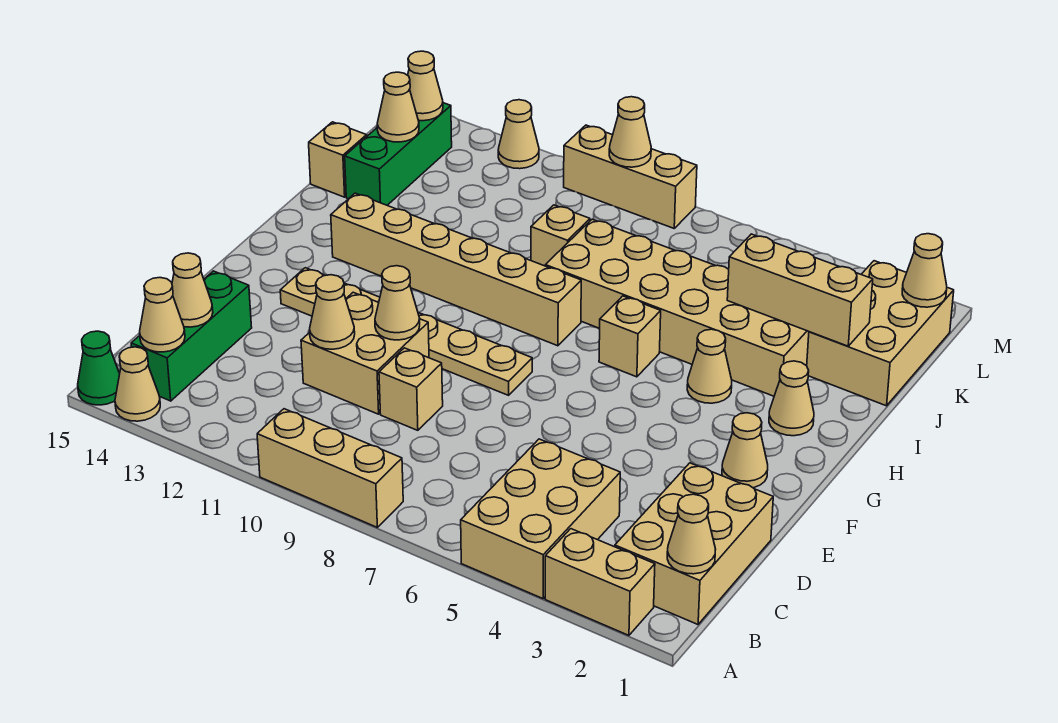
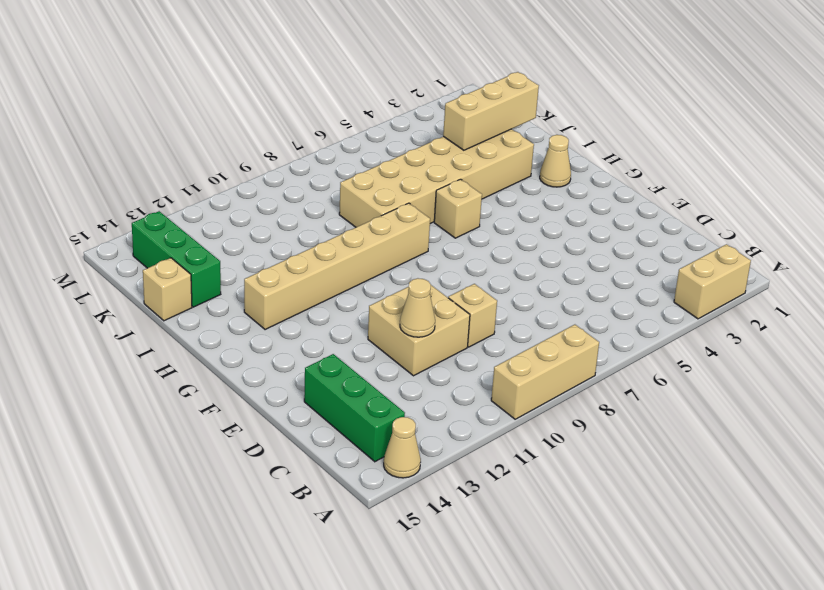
none -> tan 2x3 brick [461,439,620,599]
none -> green 1x1 cone [78,331,120,405]
none -> tan 2x3 brick [615,463,773,624]
none -> tan 1x1 cone [722,413,768,488]

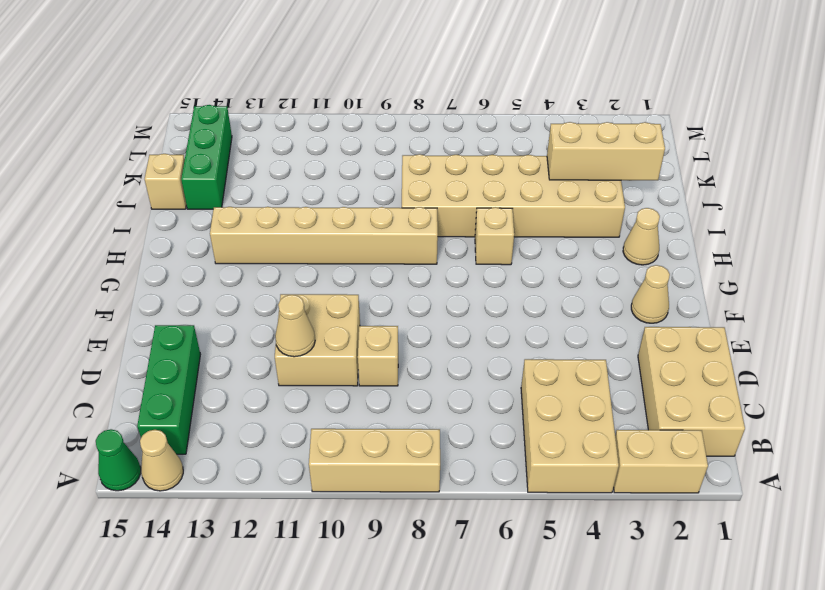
none -> tan 1x6 plate [280,268,532,395]
none -> tan 1x1 cone [687,329,732,403]
none -> tan 2x3 brick [807,261,954,406]
none -> tan 1x1 brick [531,205,590,266]

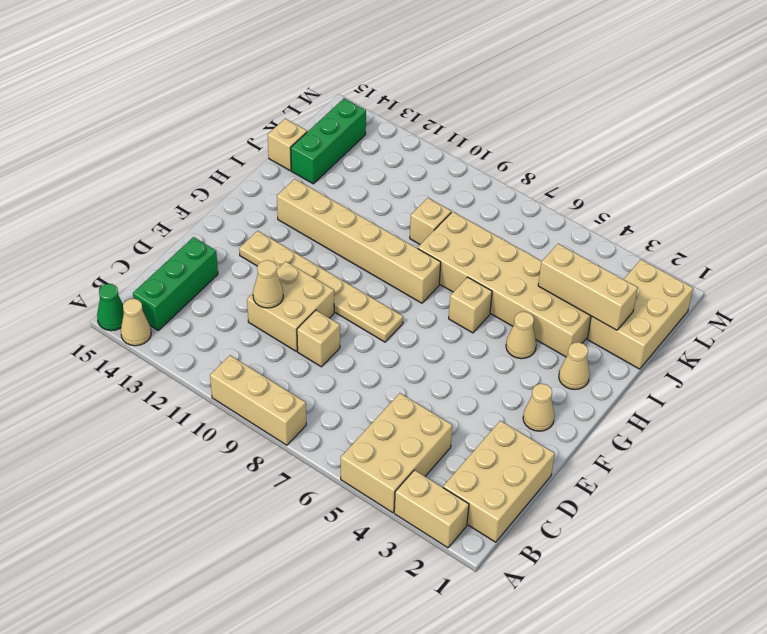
none -> tan 1x3 brick [564,125,697,228]
none -> tan 1x1 cone [498,100,539,169]
none -> tan 1x1 cone [667,494,716,574]
none -> tan 1x1 cone [140,278,185,352]

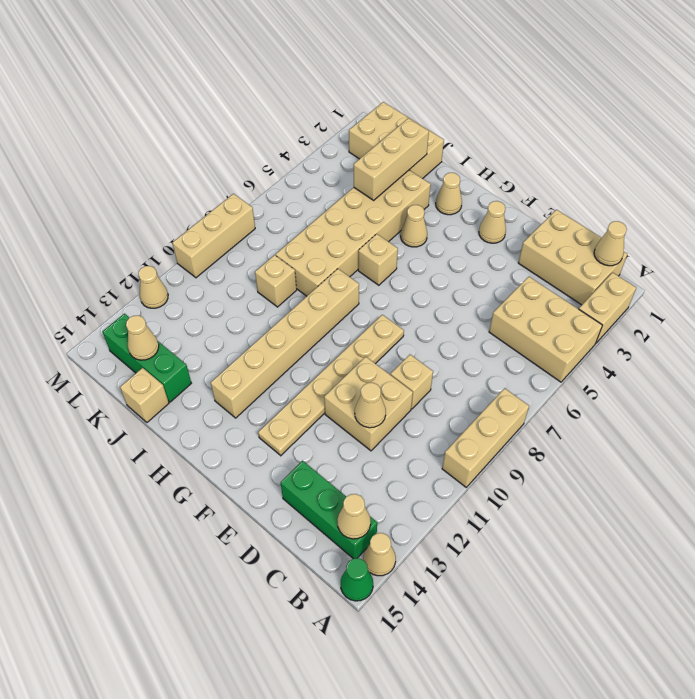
none -> tan 1x1 cone [172,253,213,327]
none -> tan 1x1 cone [375,266,420,340]
none -> tan 1x1 cone [902,234,947,307]
none -> tan 1x1 cone [408,51,443,121]

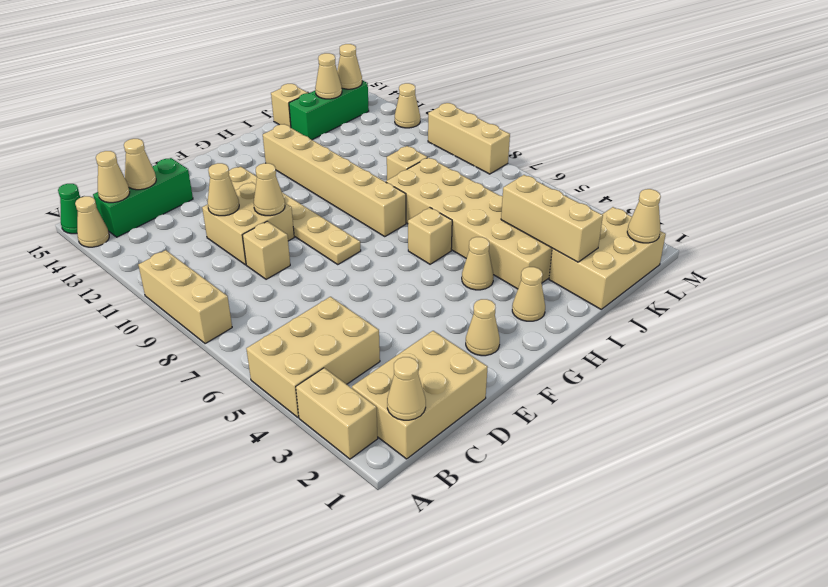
none -> tan 1x1 cone [609,97,651,167]

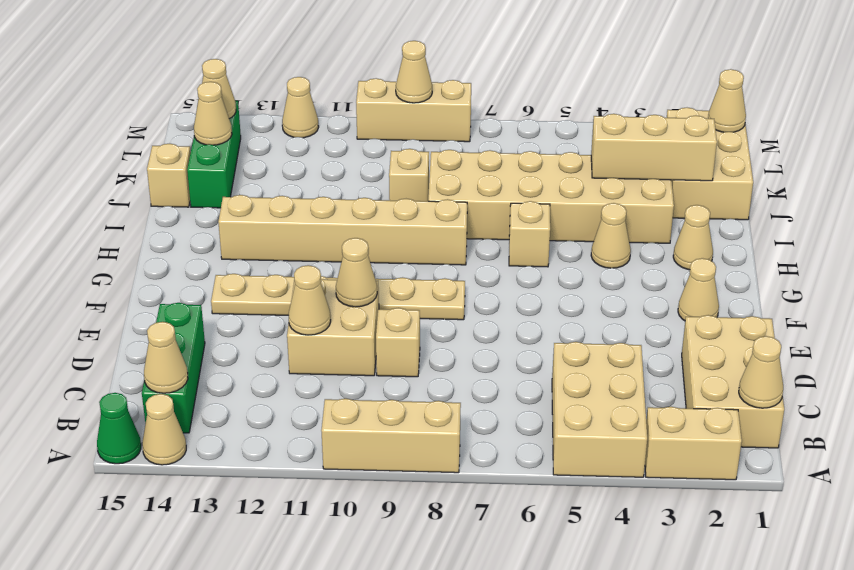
none -> tan 1x1 cone [172,253,213,327]

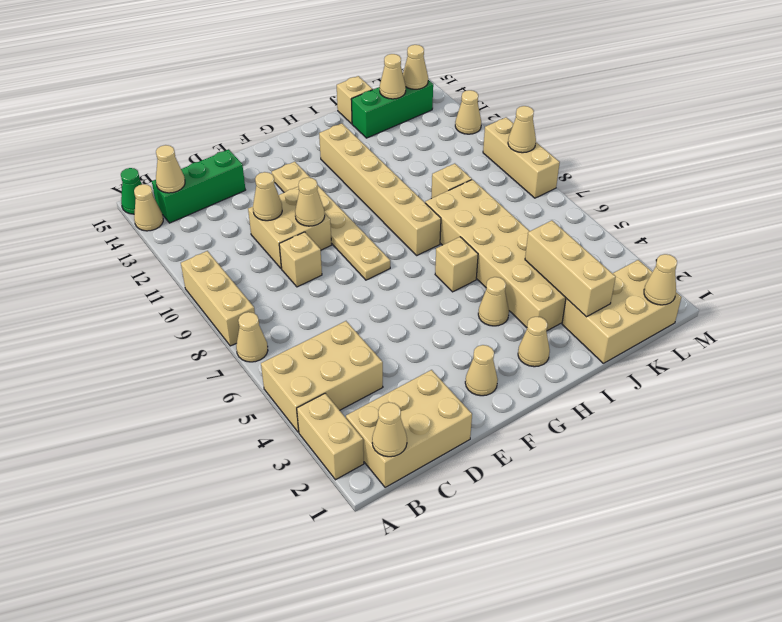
tan 1x1 cone [236,312,268,362] -> tan 1x1 cone moved to [172,253,213,327]

